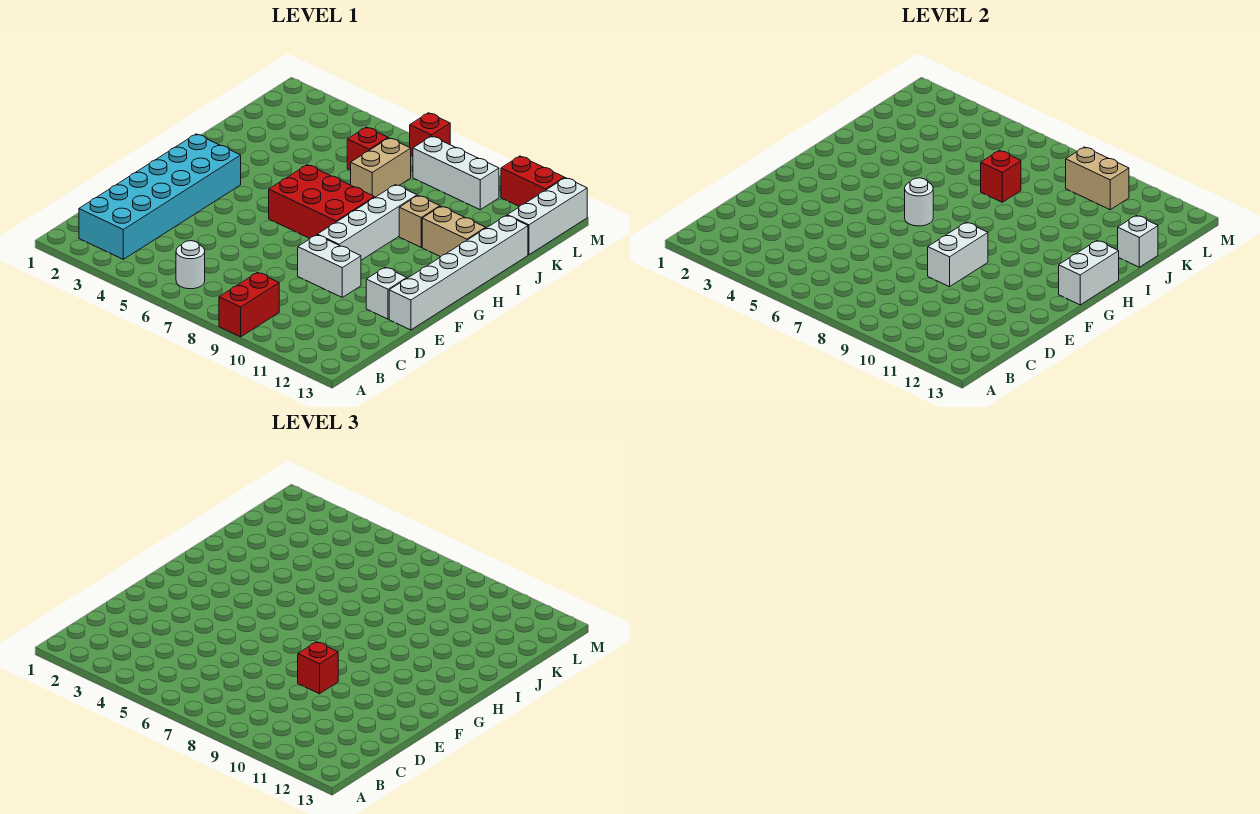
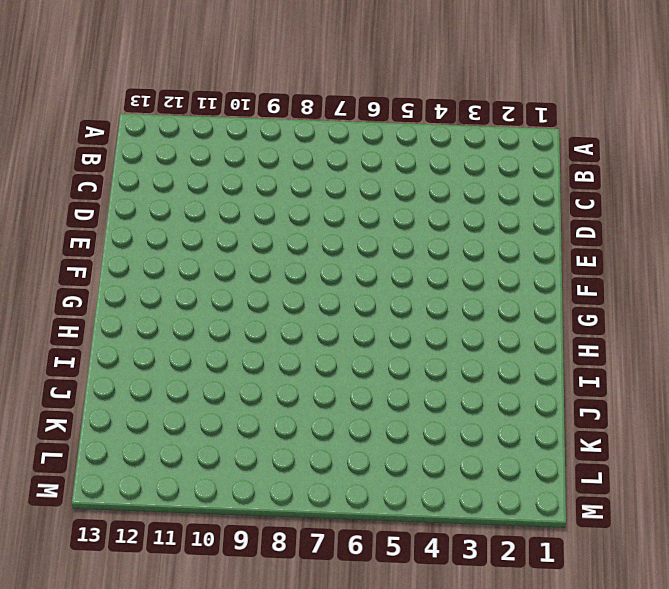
none -> red 1x2 brick [219,272,279,337]
none -> cyan 2x6 brick [79,134,241,259]
none -> white 1x1 round brick [176,241,205,289]

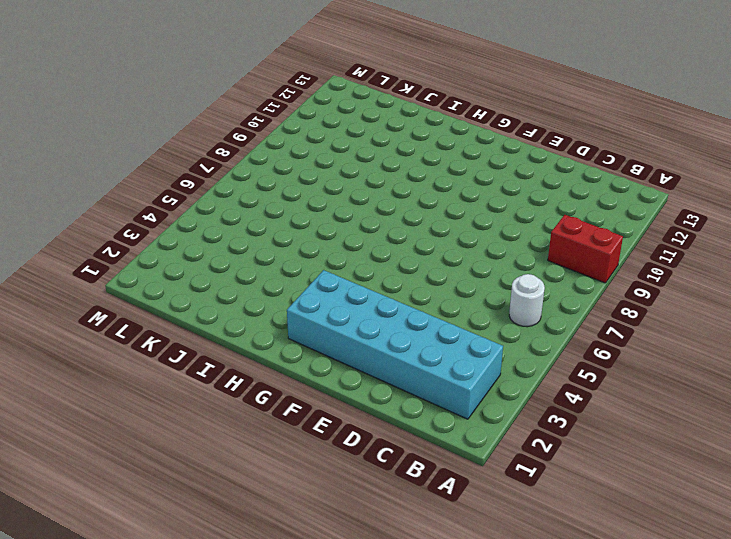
none -> white 1x2 brick [298,235,361,297]
none -> white 1x1 brick [366,267,407,319]
none -> white 1x6 brick [389,215,528,330]

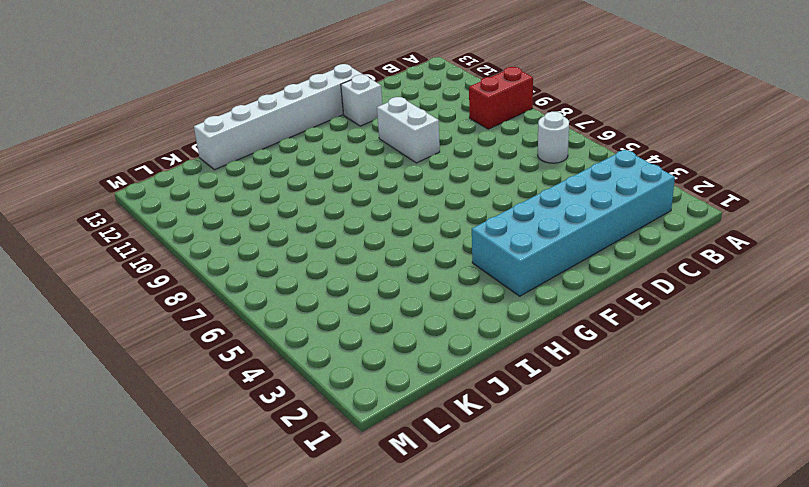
none -> white 1x4 brick [318,185,417,260]
none -> red 2x3 brick [269,165,375,238]
none -> tan 1x1 brick [399,195,440,247]

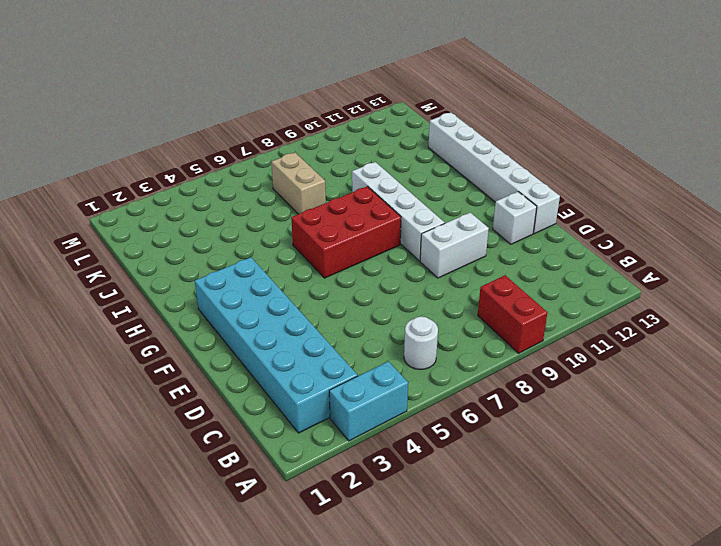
cyan 1x2 brick [329,361,408,441] -> none
none -> tan 1x1 brick [399,195,440,247]
none -> tan 1x2 brick [422,206,486,257]
none -> red 1x1 brick [347,127,388,170]

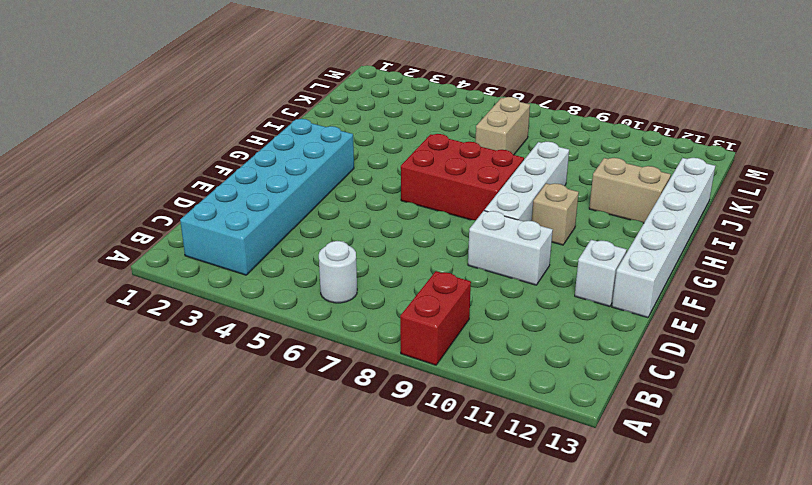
tan 1x1 brick [532,183,579,245] -> tan 1x1 brick moved to [399,195,440,247]
none -> red 1x1 brick [347,127,388,170]
none -> white 1x3 brick [507,178,587,255]
none -> white 1x3 brick [413,136,499,210]

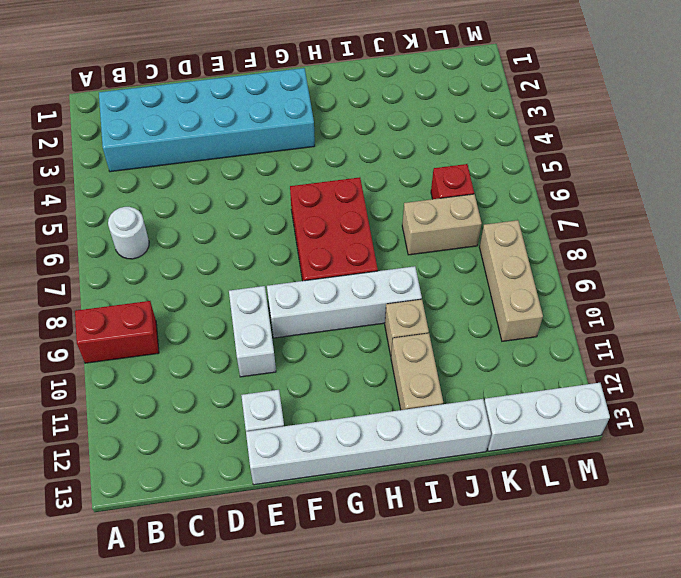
tan 1x3 brick [480,220,543,341] -> white 1x3 brick [413,136,499,210]
none -> red 1x1 brick [410,113,450,156]
none -> red 1x2 brick [501,156,564,207]
none -> white 1x2 brick [928,222,988,287]

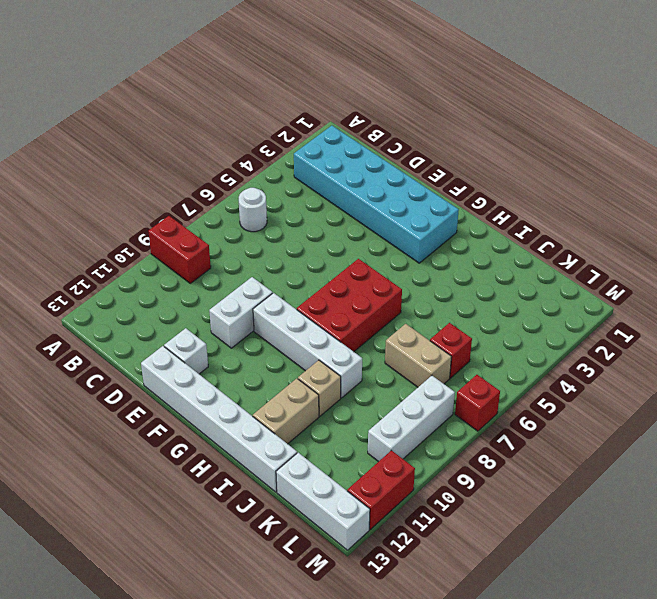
none -> white 1x2 brick [928,222,988,287]
none -> white 1x1 round brick [905,178,933,226]
none -> white 1x2 brick [1059,241,1119,305]

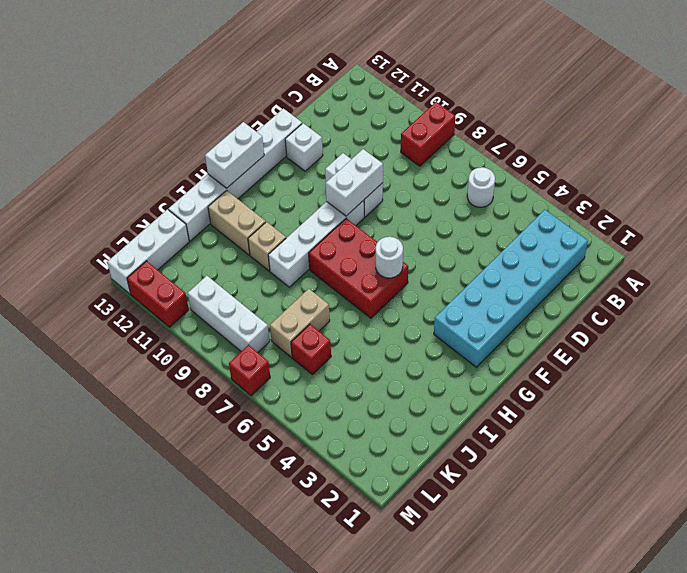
none -> red 1x1 brick [981,150,1021,202]
none -> white 1x1 brick [1118,215,1158,267]
none -> tan 1x2 brick [1066,147,1129,210]

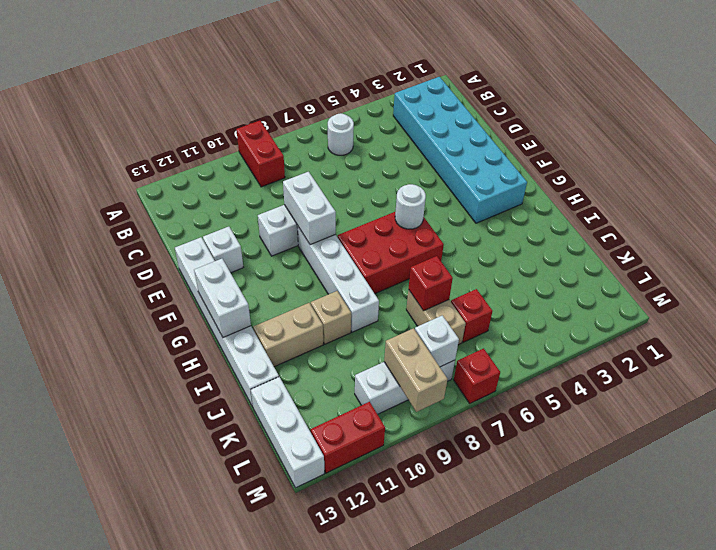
white 1x1 brick [415,315,459,367] -> white 1x1 brick moved to [1118,215,1158,267]
tan 1x2 brick [384,328,448,412] -> tan 1x2 brick turned to [1066,147,1129,210]
none -> red 1x1 brick [298,642,338,694]

